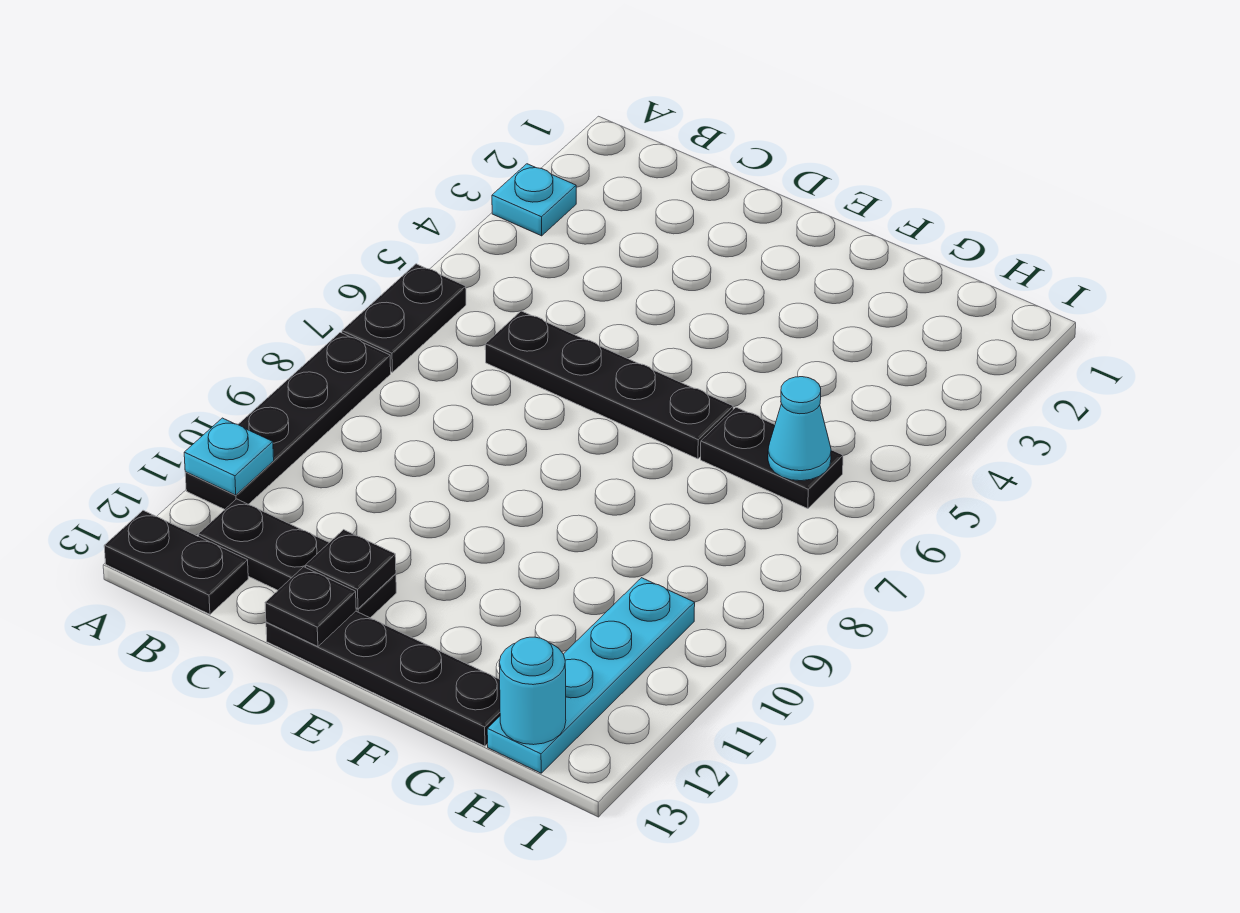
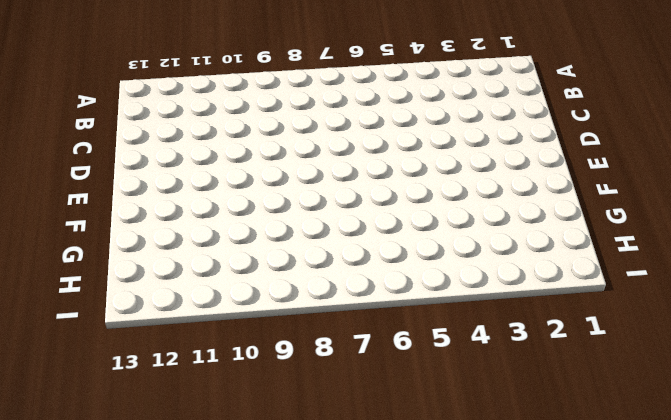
none -> cyan 1x1 plate [492,164,576,236]
none -> black 1x2 plate [342,264,466,372]
none -> black 1x4 plate [185,332,391,509]

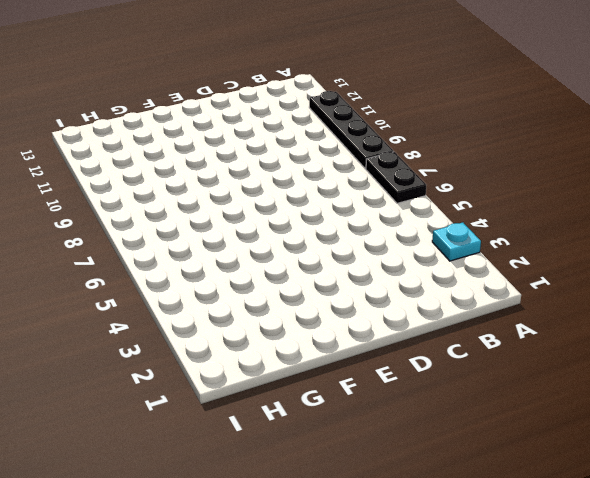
none -> black 1x2 plate [104,510,248,614]
none -> black 1x3 plate [198,499,396,618]
none -> black 1x4 plate [485,311,733,459]

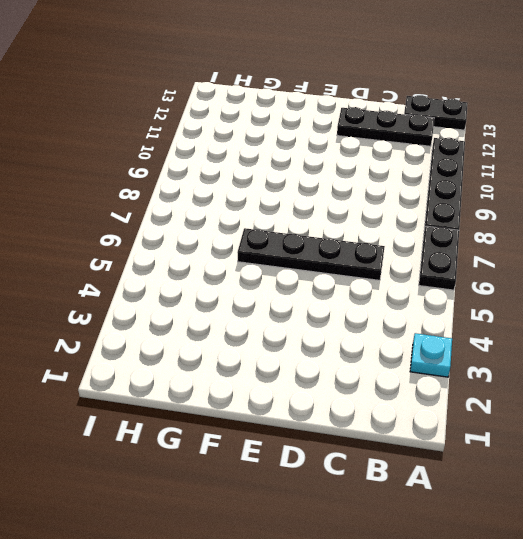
none -> black 1x4 plate [266,611,500,746]
none -> black 1x2 plate [701,407,843,509]
none -> cyan 1x4 plate [487,578,695,773]

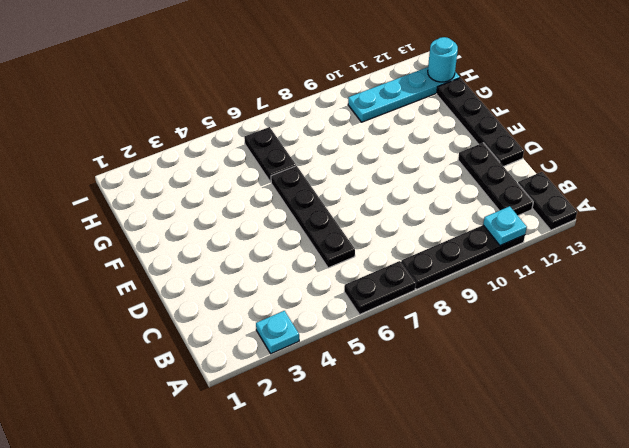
none -> black 1x1 plate [305,530,396,609]
none -> black 1x1 plate [265,567,356,647]
none -> cyan 1x1 cone [768,377,831,481]

